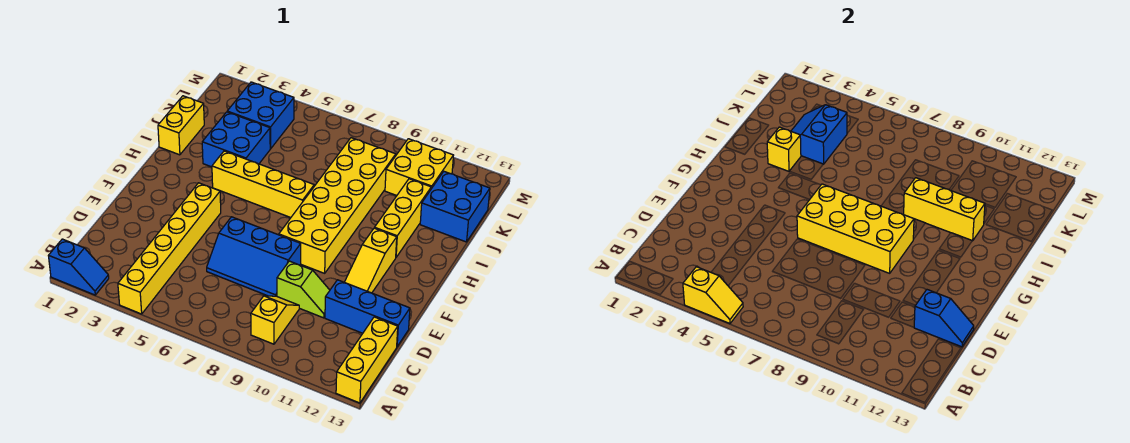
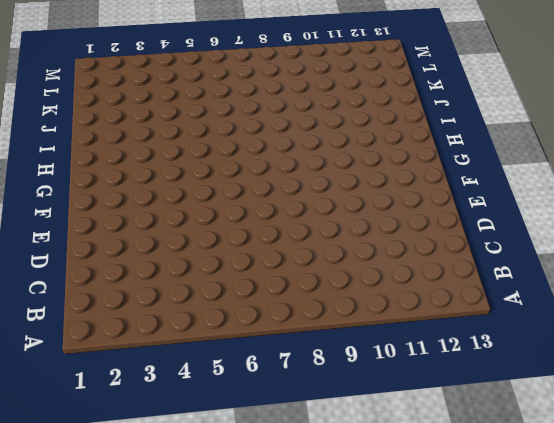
none -> blue 1x2 slope [48,239,109,295]
none -> yellow 1x6 brick [118,183,221,314]
none -> yellow 1x3 brick [336,317,398,403]

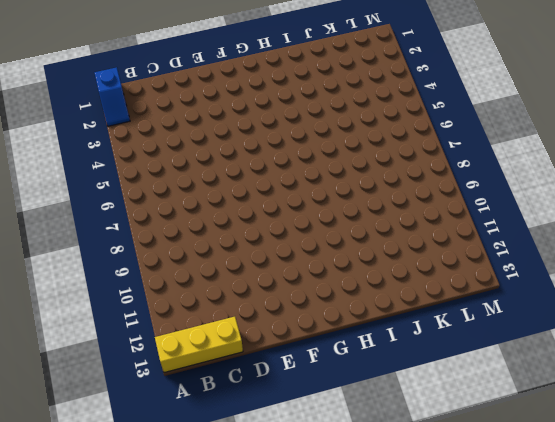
none -> yellow 1x6 brick [118,183,221,314]
none -> yellow 1x2 slope [251,296,299,344]
none -> blue 2x3 slope [207,217,301,296]

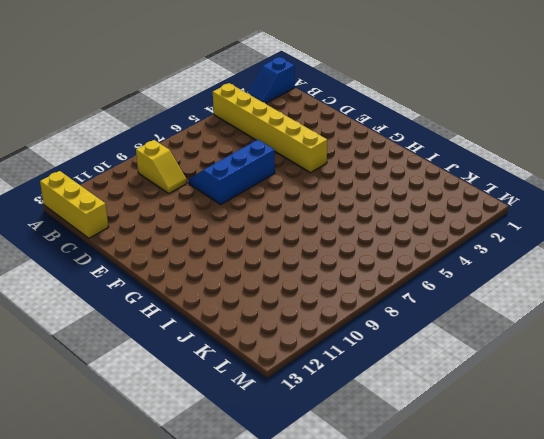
none -> lime 1x2 slope [277,261,330,318]
none -> blue 1x3 brick [325,280,410,346]
none -> yellow 1x3 slope [344,228,397,293]

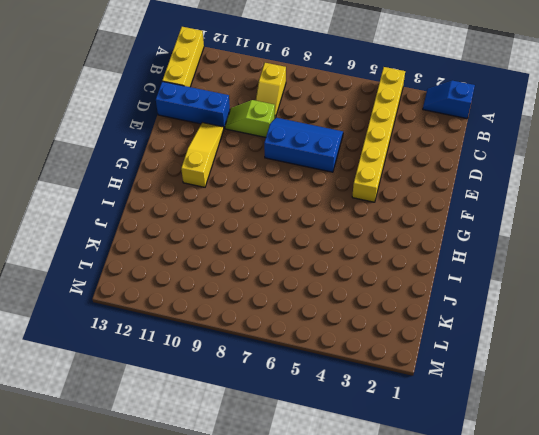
none -> yellow 2x6 brick [279,138,396,273]
none -> yellow 1x4 brick [212,151,314,218]
none -> yellow 1x3 brick [375,179,431,257]

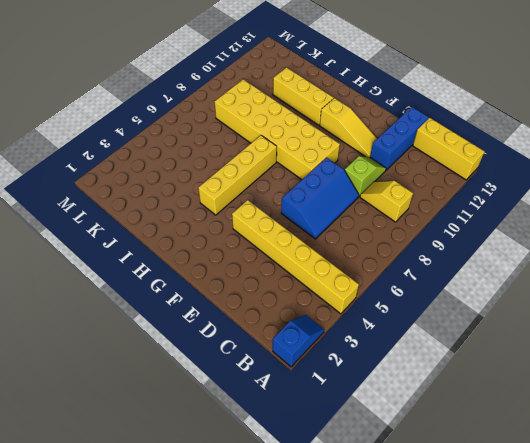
none -> yellow 1x2 brick [158,96,204,155]
none -> blue 2x2 brick [202,112,270,167]
none -> blue 2x2 brick [420,172,490,242]

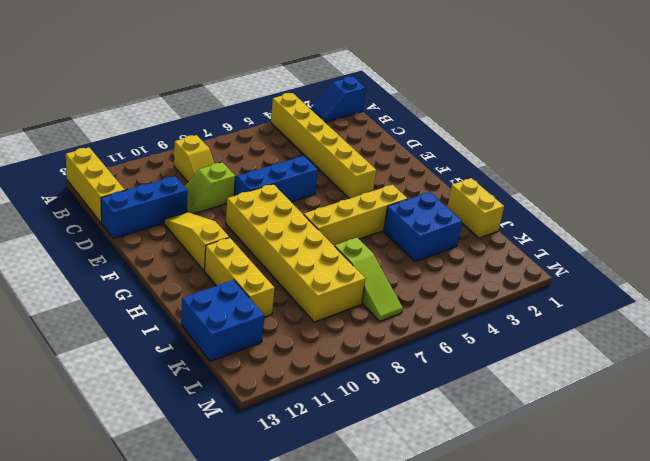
lime 1x3 slope [335,238,403,321] -> none
none -> blue 2x2 brick [227,82,294,149]
none -> yellow 2x2 brick [385,139,453,196]
none -> yellow 1x2 slope [683,267,743,324]

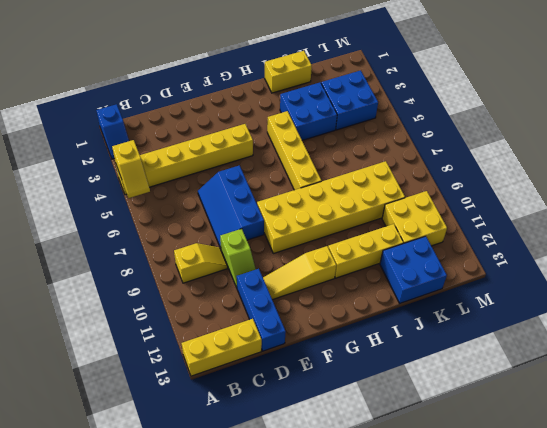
none -> blue 1x2 slope [914,290,974,347]
none -> yellow 2x4 brick [797,184,914,273]
none -> yellow 1x1 brick [767,127,801,171]

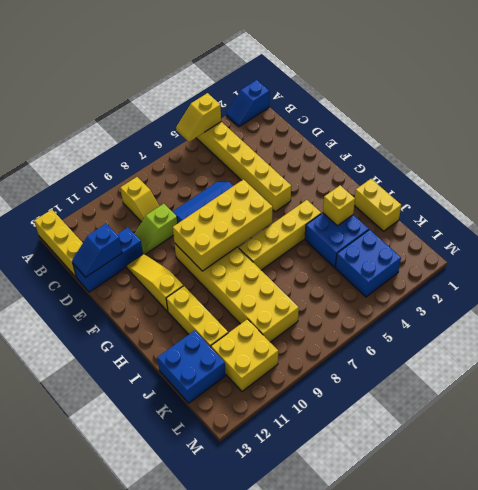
none -> yellow 1x3 brick [904,178,985,241]
none -> blue 2x2 slope [791,105,847,164]

